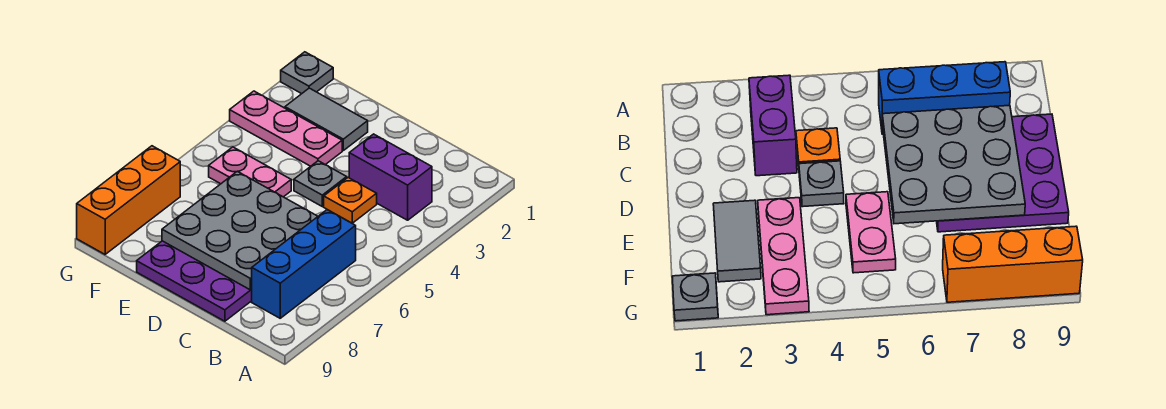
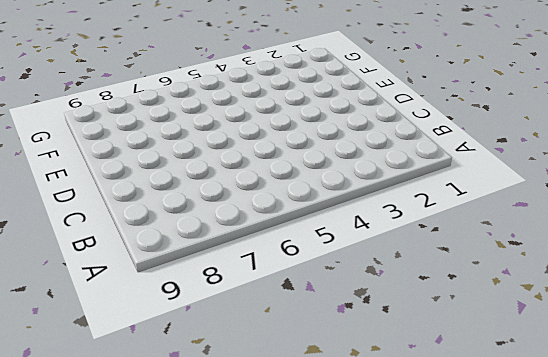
none -> purple 1x2 brick [349,134,432,220]
none -> blue 1x3 brick [252,210,356,318]

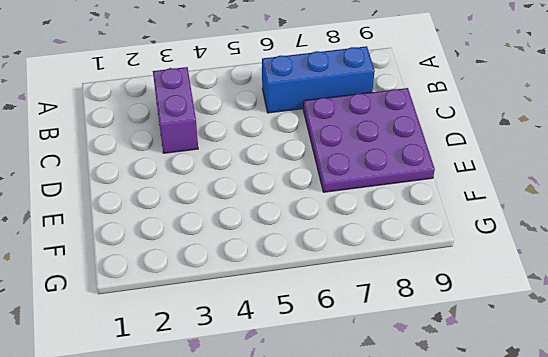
none -> orange 1x1 plate [324,177,377,223]
none -> grey 1x1 plate [294,161,347,206]

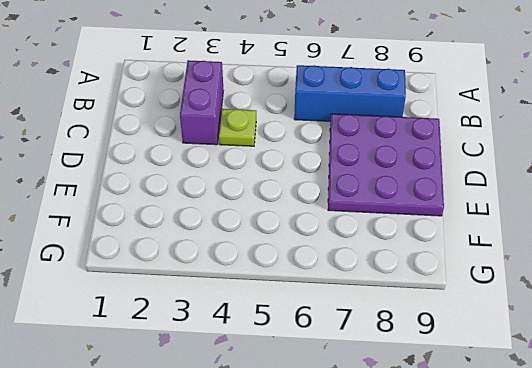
lime 1x1 plate [219,109,256,146] -> orange 1x1 plate [324,177,377,223]
none -> grey 1x1 plate [294,161,347,206]
none -> grey 1x2 tile [285,88,368,150]

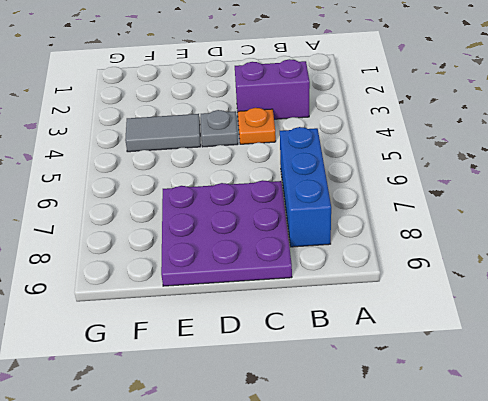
grey 1x2 tile [125,114,201,152] -> grey 1x2 tile moved to [285,88,368,150]
none -> pink 1x3 plate [230,91,342,166]
none -> pink 1x2 plate [209,147,291,197]

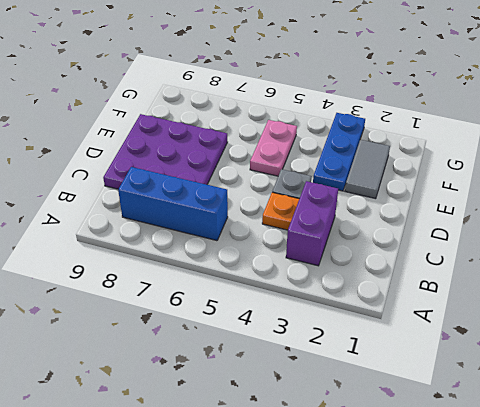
blue 1x3 plate [313,113,365,191] -> pink 1x3 plate [230,91,342,166]
none -> grey 1x1 plate [281,52,333,94]
none -> orange 1x3 brick [77,146,180,254]

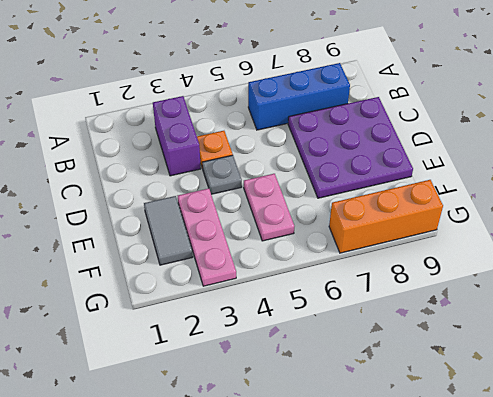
none -> grey 1x1 plate [281,52,333,94]
none -> grey 3x3 plate [162,171,318,290]

